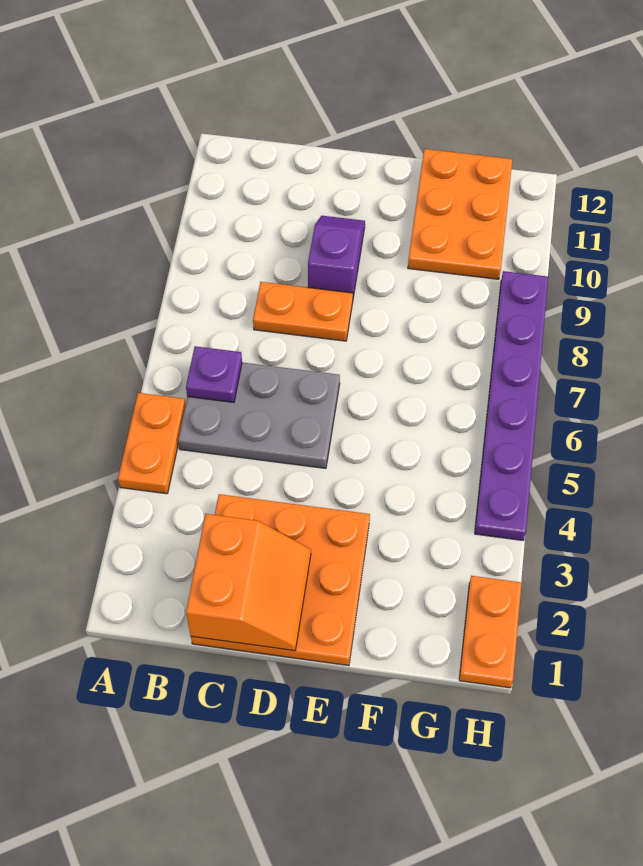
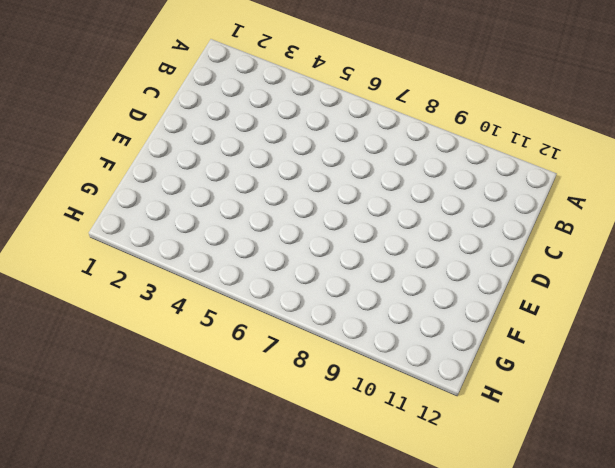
none -> orange 1x2 plate [118,393,186,494]
none -> grey 2x3 plate [178,363,340,468]

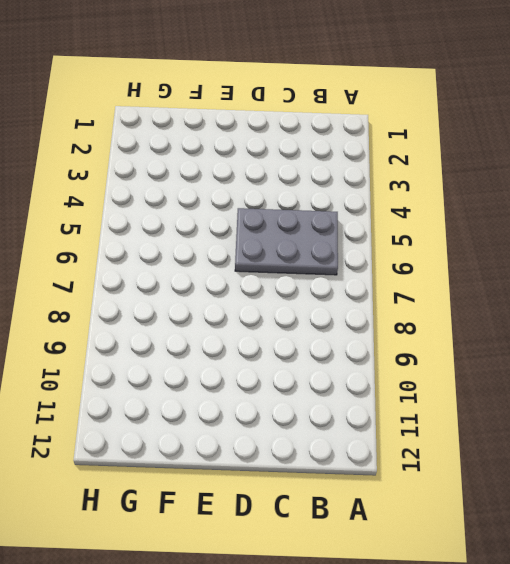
none -> orange 1x2 plate [118,393,186,494]
none -> orange 3x3 plate [191,494,370,666]

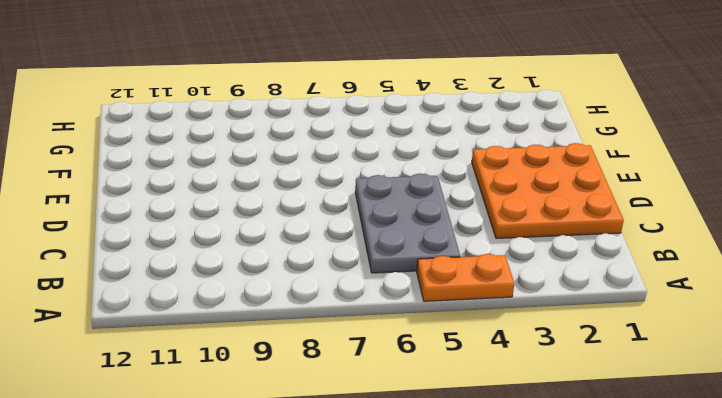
none -> orange 1x2 plate [253,282,353,341]
none -> purple 1x2 slope [308,216,365,297]

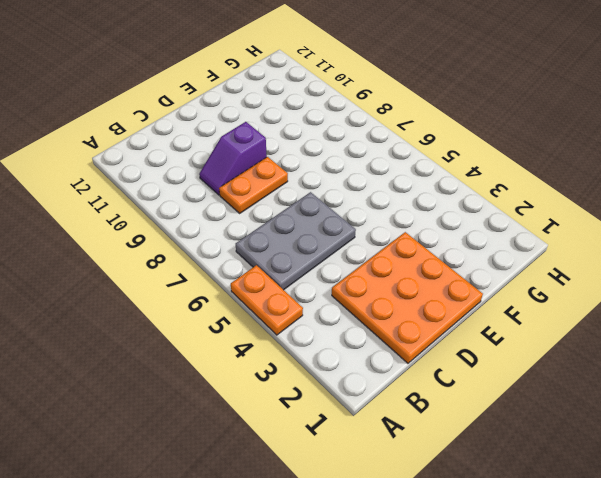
purple 1x2 slope [199,122,267,195] -> purple 1x2 slope turned to [308,216,365,297]
none -> orange 2x3 plate [408,149,512,279]
none -> orange 1x2 plate [459,576,522,688]

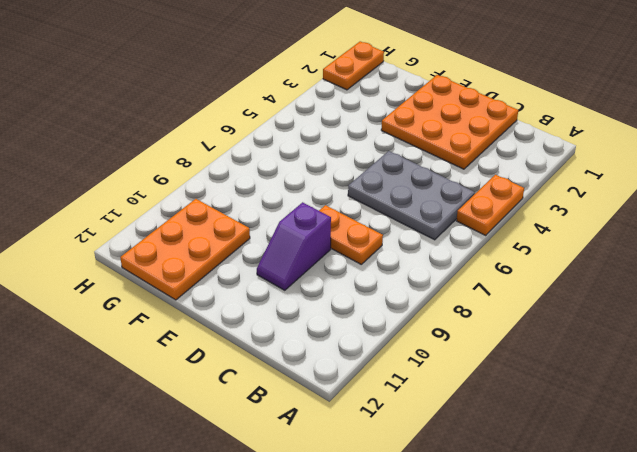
none -> purple 1x6 plate [475,271,548,540]
none -> purple 1x1 plate [186,346,242,402]

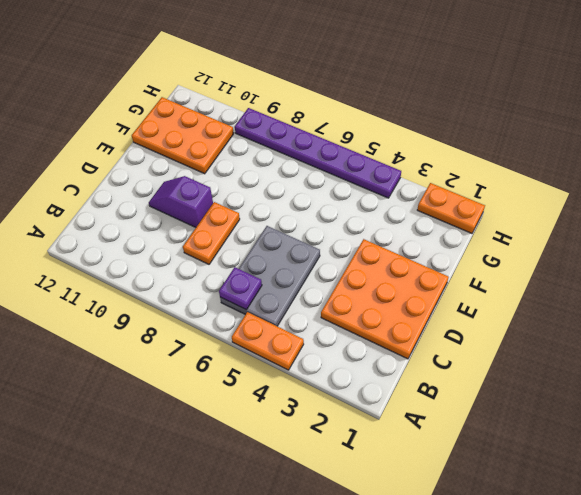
none -> orange 2x2 slope [186,514,311,651]

